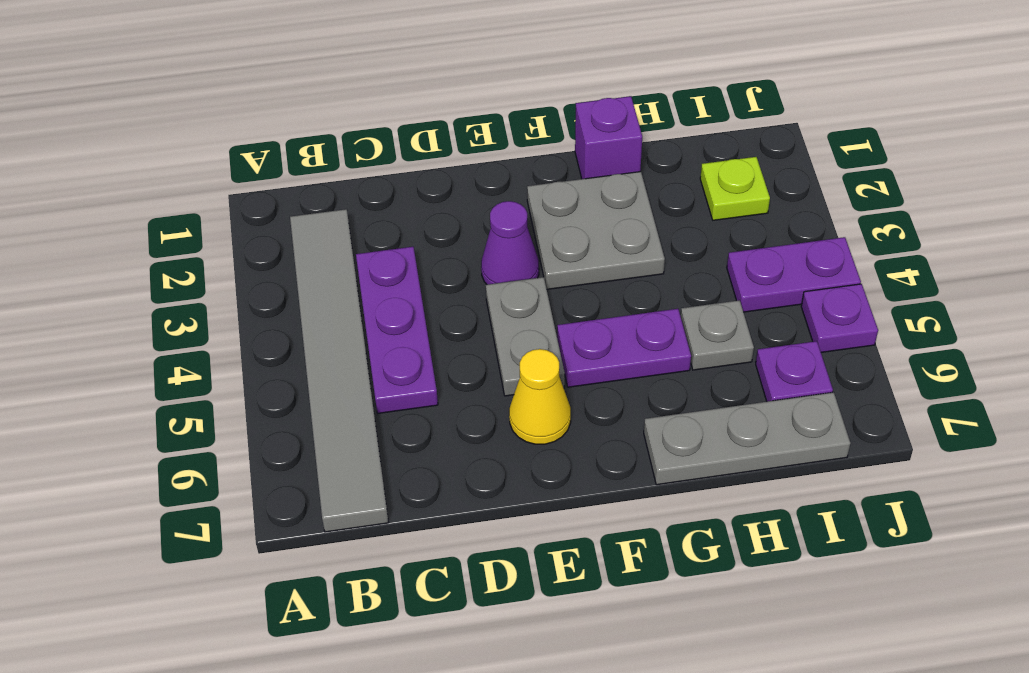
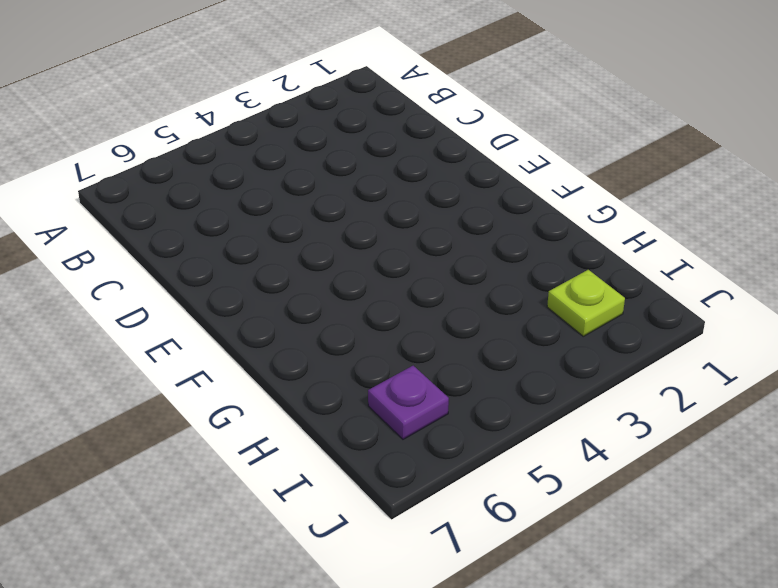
none -> grey 1x6 tile [290,209,389,532]
none -> purple 1x3 plate [356,247,438,413]
none -> purple 1x1 cone [481,201,539,285]

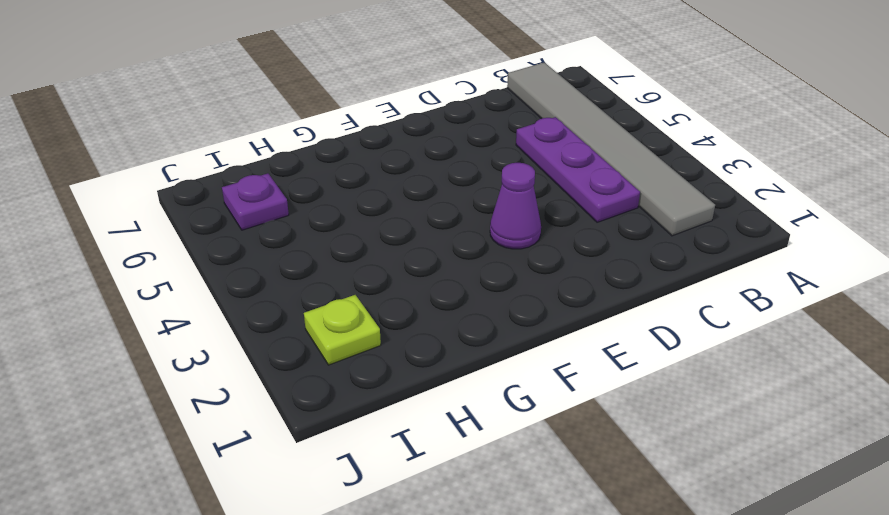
none -> grey 1x2 plate [486,277,565,396]
none -> yellow 1x1 cone [509,349,571,444]
none -> grey 2x2 plate [527,172,665,289]

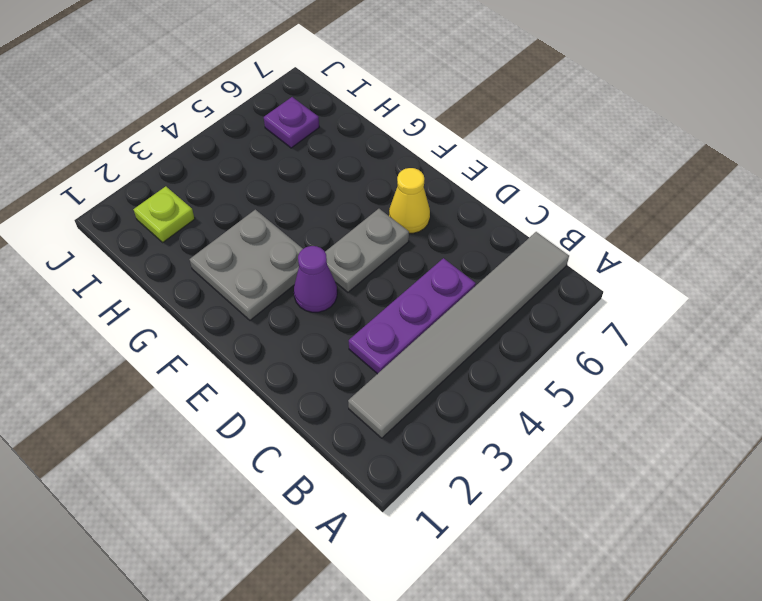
none -> purple 1x2 plate [557,309,691,387]
none -> purple 1x1 brick [575,96,642,179]
none -> grey 1x3 plate [644,392,850,485]

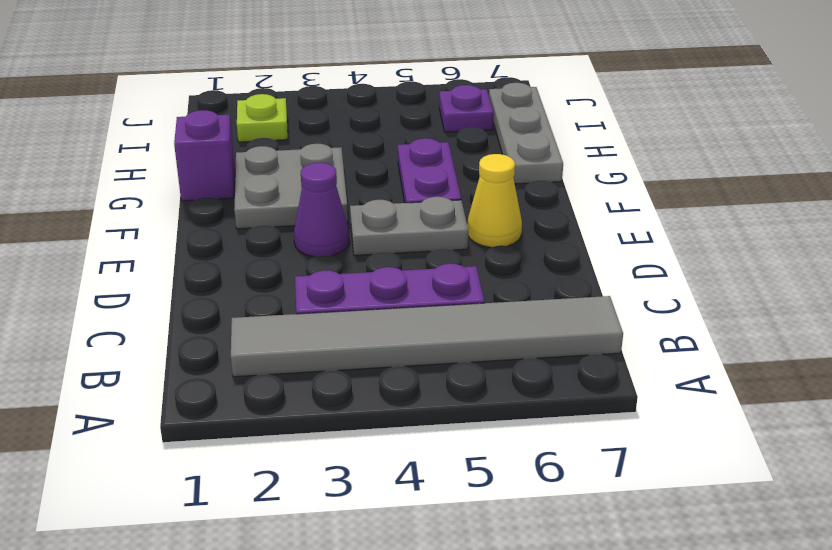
none -> grey 1x1 plate [681,300,754,370]
none -> purple 1x2 plate [727,237,861,312]
none -> purple 1x1 plate [801,284,878,352]

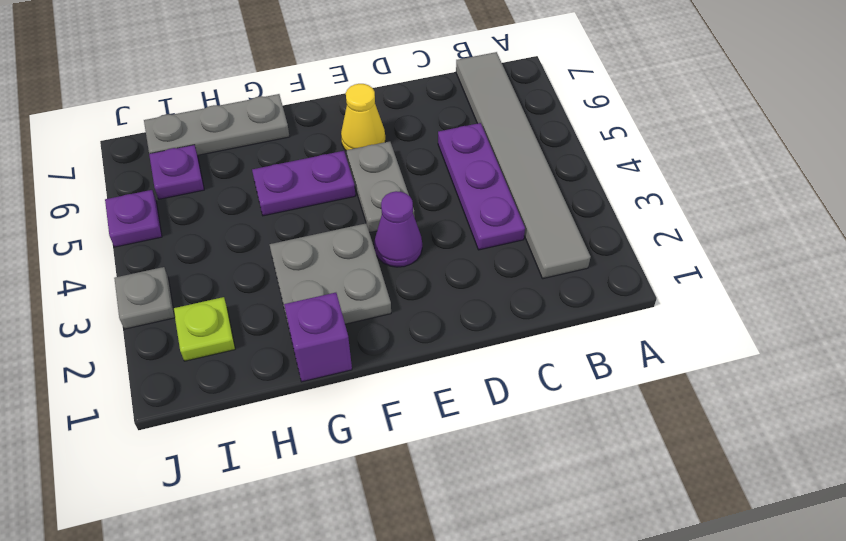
grey 1x1 plate [114,267,175,329] -> grey 1x1 plate moved to [681,300,754,370]
none -> purple 1x2 plate [727,237,861,312]

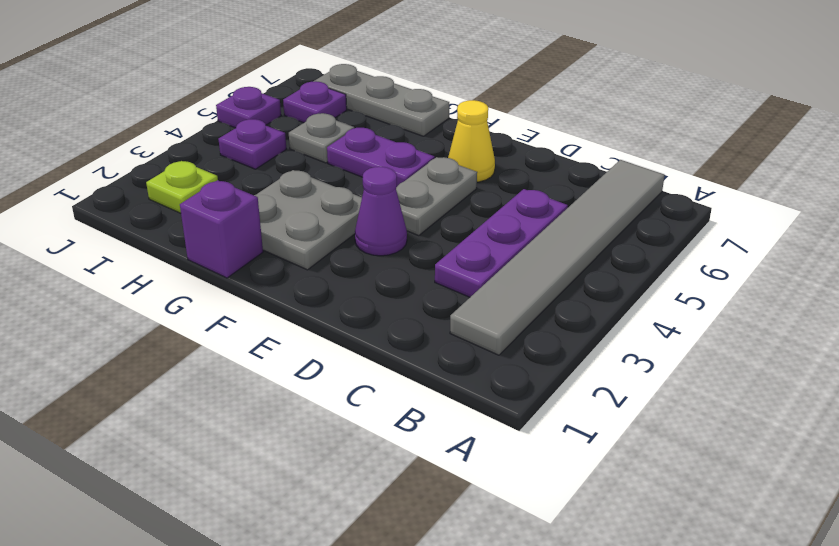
purple 1x1 plate [218,119,286,169] -> purple 1x2 plate [727,237,861,312]

